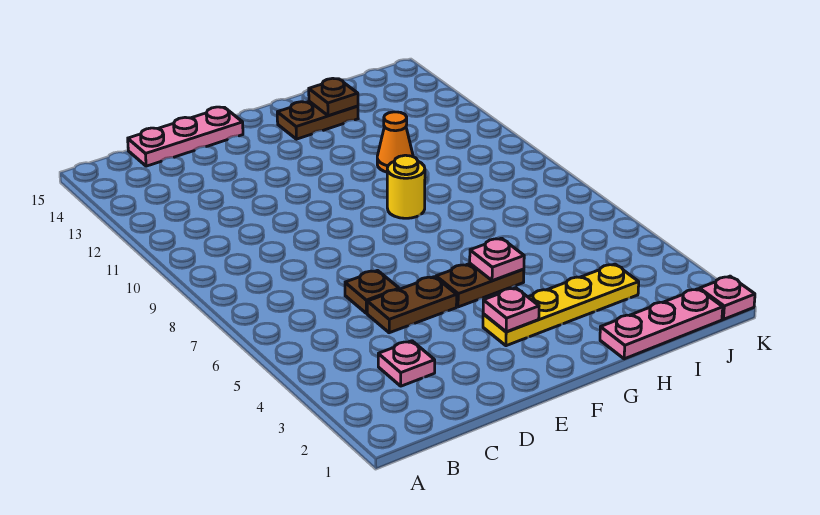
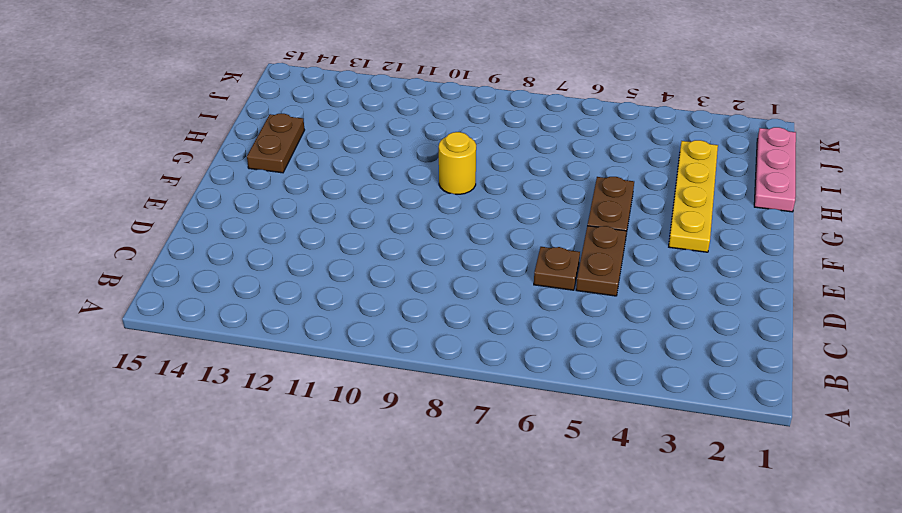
none -> pink 1x1 plate [378,341,435,386]
none -> pink 1x3 plate [128,107,243,166]
none -> orange 1x1 cone [377,112,413,172]

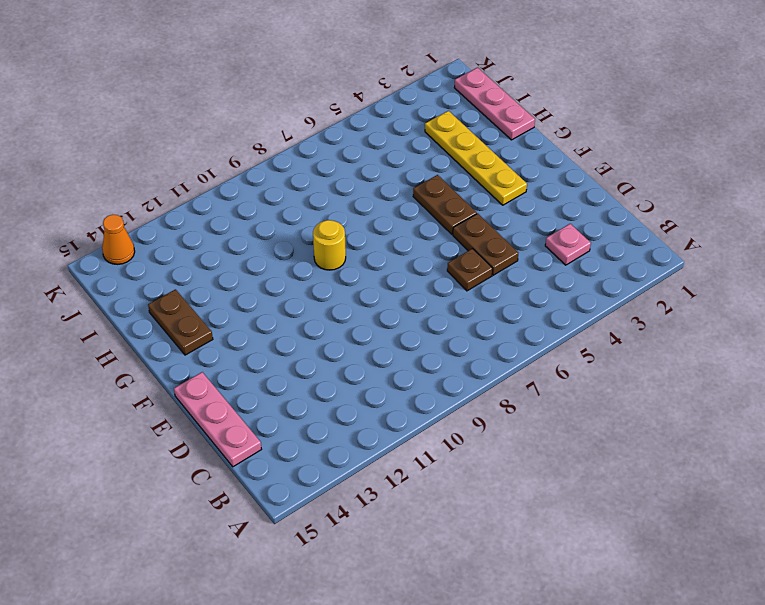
orange 1x1 cone [102,215,135,264] -> orange 1x1 cone moved to [377,112,413,172]
none -> pink 1x1 plate [699,276,755,319]
none -> pink 1x1 plate [483,288,539,332]
none -> pink 1x1 plate [470,238,524,281]

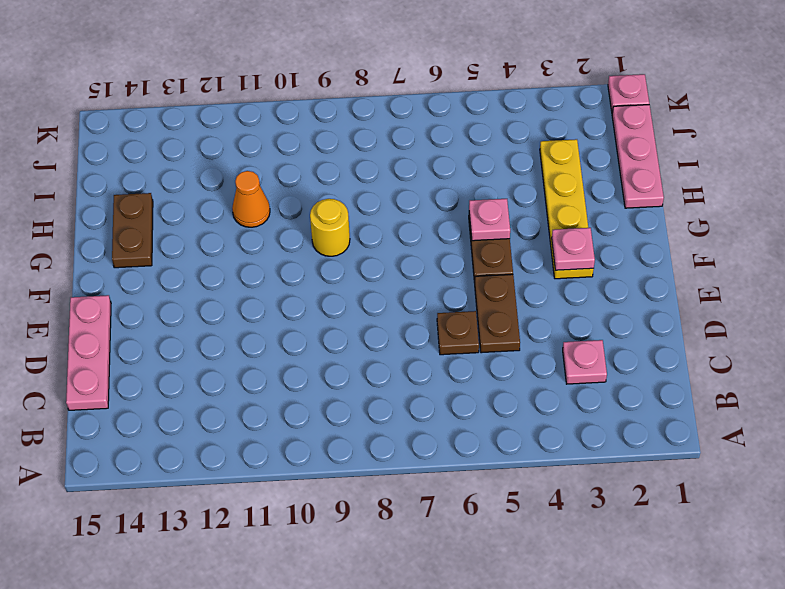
none -> brown 1x1 plate [309,78,358,116]

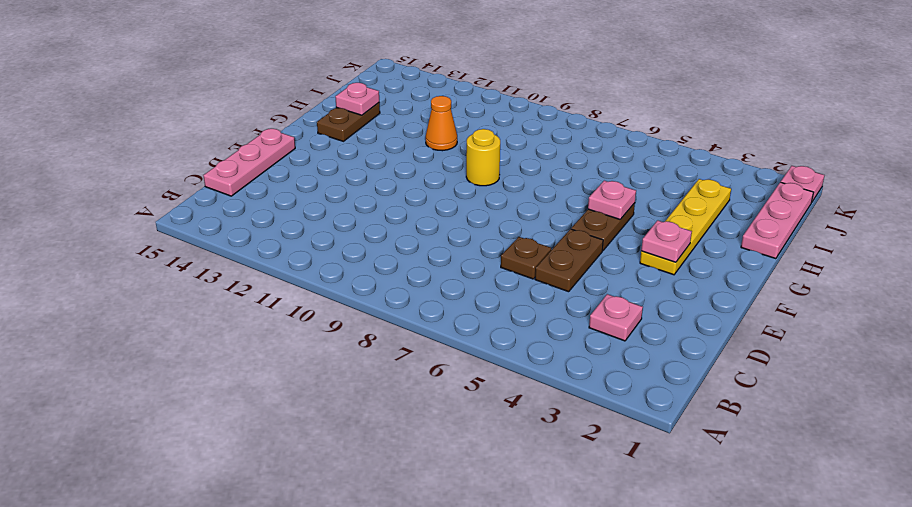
pink 1x1 plate [335,83,379,115] -> brown 1x1 plate [309,78,358,116]

